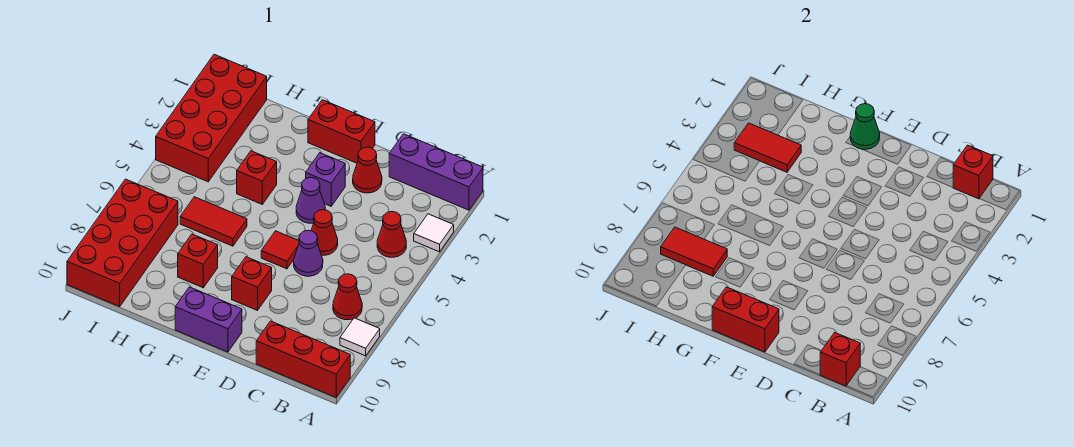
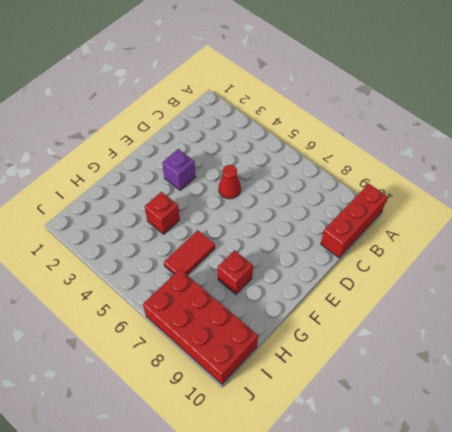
none -> purple 1x3 brick [389,134,483,210]
none -> white 1x1 tile [414,214,454,252]
none -> white 1x1 tile [340,318,380,356]

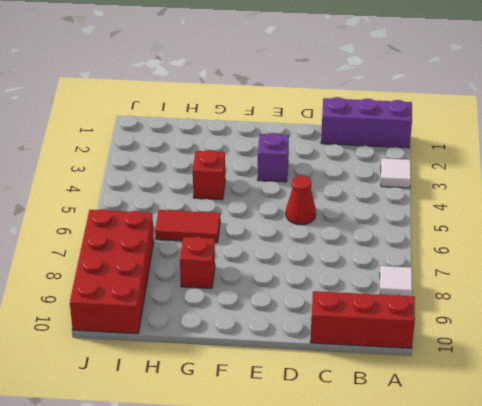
none -> red 1x1 cone [377,212,406,257]
none -> red 1x1 cone [333,274,362,320]
none -> red 1x1 cone [353,147,382,193]

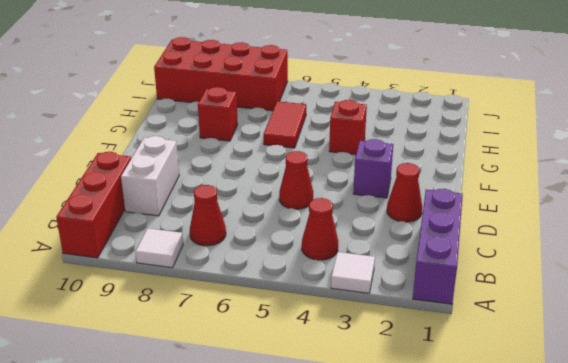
white 1x2 brick [121,136,179,216] -> none
none -> purple 1x1 cone [294,230,323,276]
none -> red 1x2 brick [308,100,375,163]
none -> purple 1x1 cone [296,177,325,223]

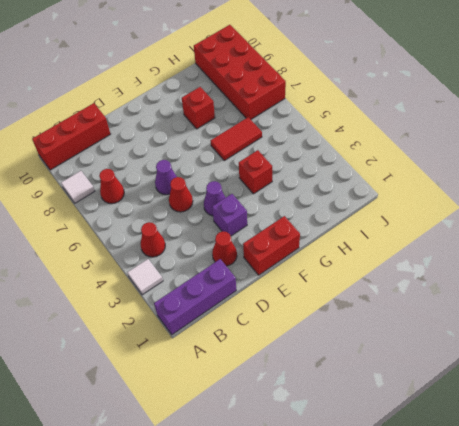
none -> red 1x1 tile [261,231,299,269]
none -> red 1x1 brick [232,257,272,310]
none -> purple 1x2 brick [175,287,242,352]

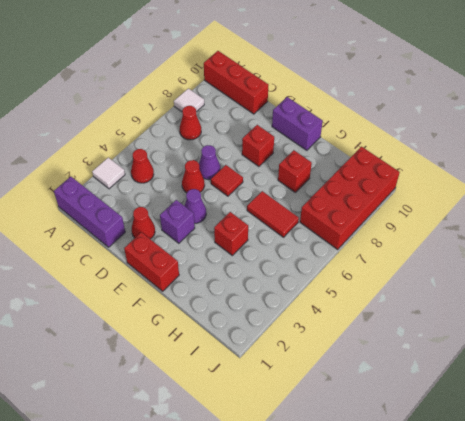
none -> red 2x4 brick [156,54,267,182]
none -> red 1x1 brick [953,145,993,199]
none -> red 1x1 brick [820,332,860,386]

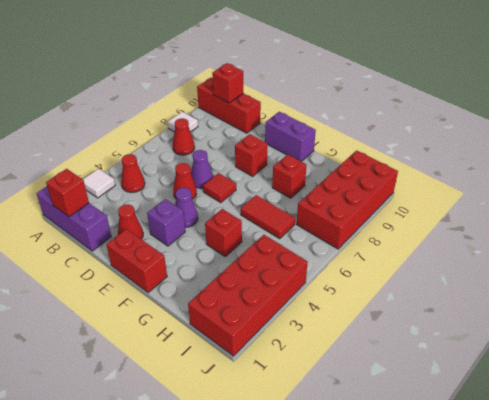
none -> red 1x2 brick [712,287,779,352]
none -> green 1x1 cone [850,104,880,149]
none -> red 1x2 tile [734,123,801,172]

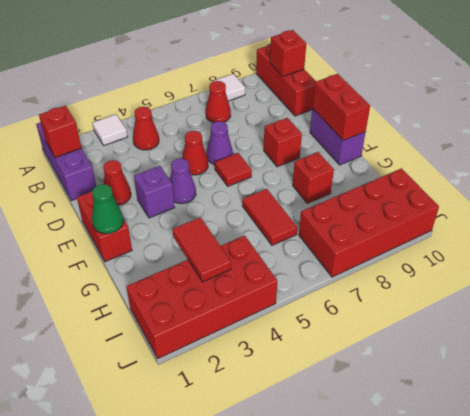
none -> red 1x1 brick [237,151,277,204]
none -> red 1x2 tile [661,227,727,276]

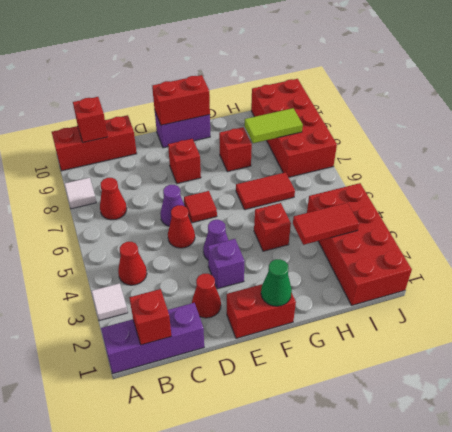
lime 1x2 tile [245,108,303,143] -> red 1x2 tile [661,227,727,276]

